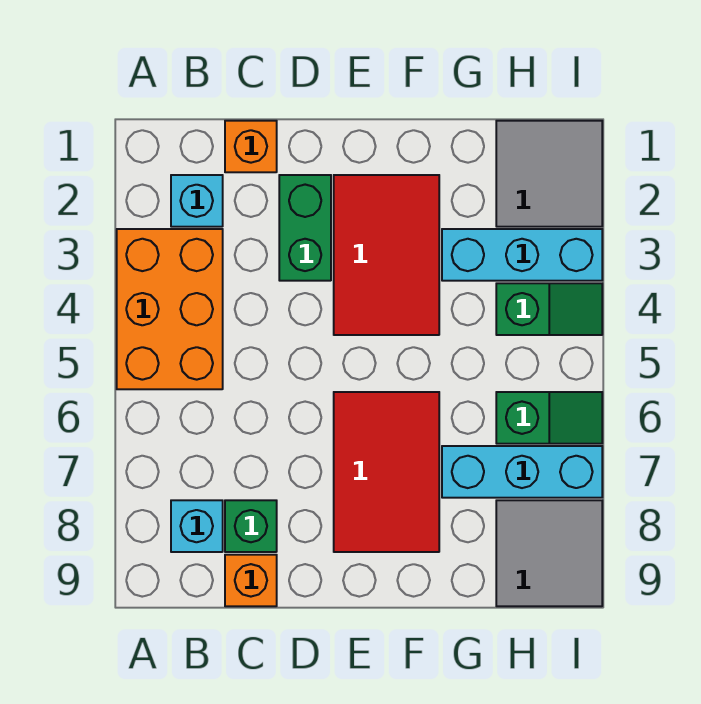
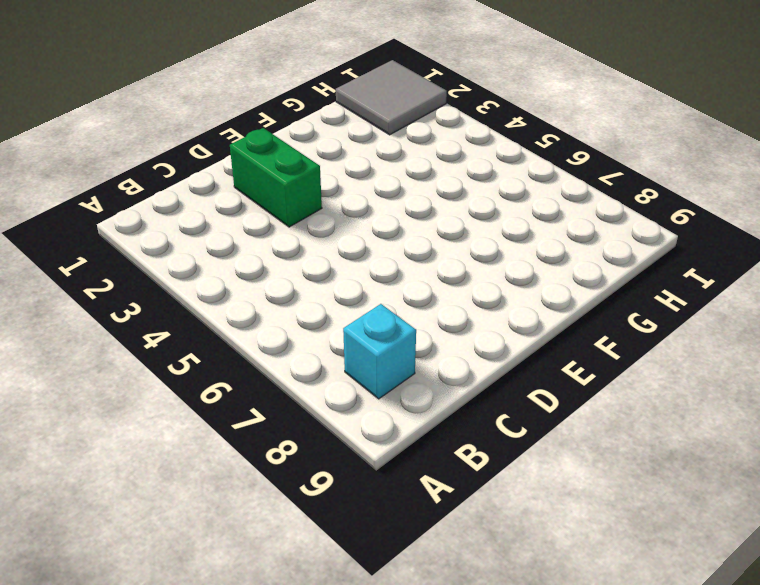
none -> orange 2x3 brick [117,229,223,389]
none -> cyan 1x1 brick [171,175,223,227]
none -> orange 1x1 brick [225,121,277,172]

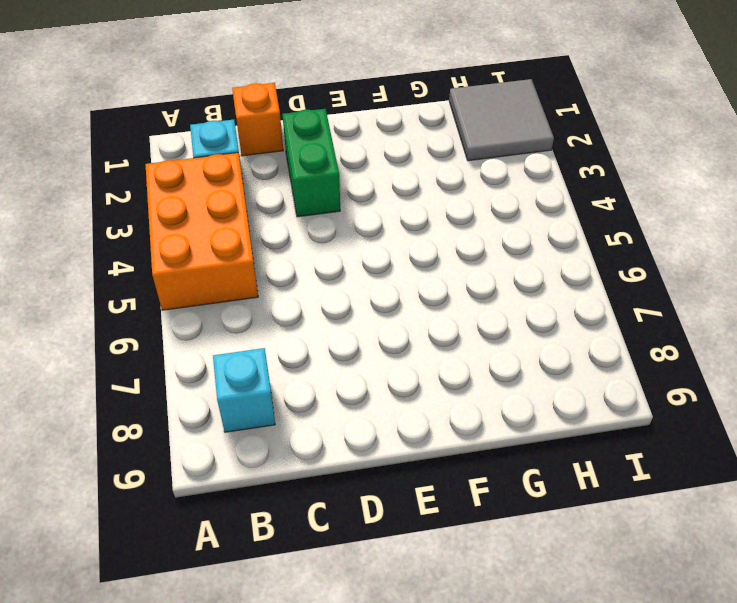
none -> green 1x1 brick [225,500,277,552]
none -> orange 1x1 brick [225,555,277,606]
none -> red 2x3 tile [334,175,439,335]

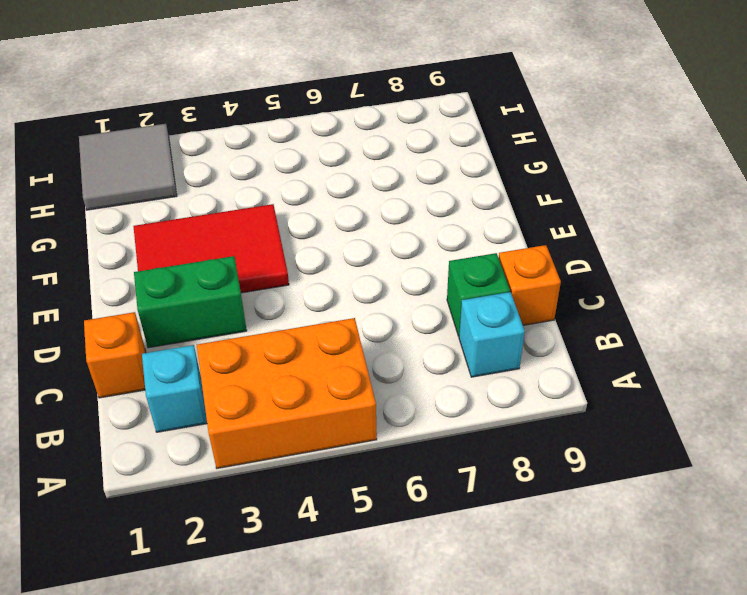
none -> red 2x3 tile [334,392,439,552]
none -> cyan 1x3 brick [442,229,602,281]
none -> cyan 1x3 brick [442,446,602,498]

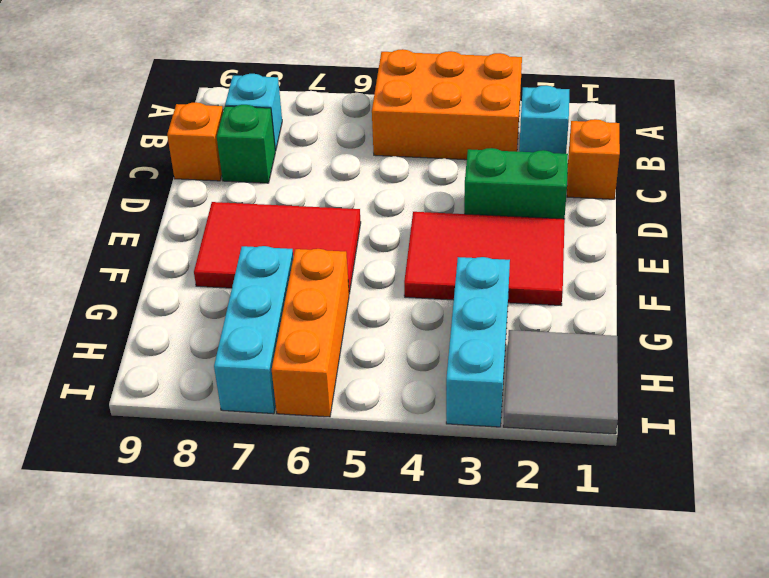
orange 1x3 brick [272,249,349,417] -> green 1x2 slope [496,392,602,444]
none -> green 1x2 slope [496,283,602,335]
none -> grey 2x2 tile [496,500,602,606]

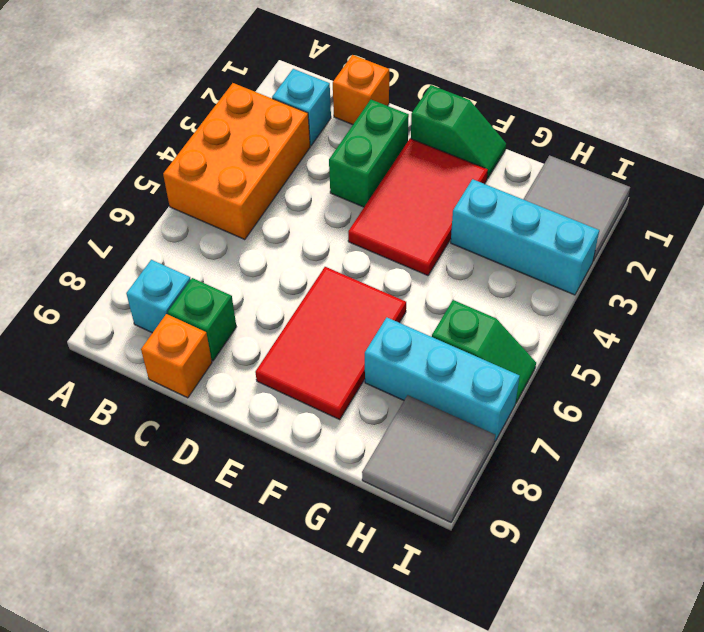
green 1x2 slope [411,85,506,179] -> green 1x2 slope moved to [496,283,602,335]

